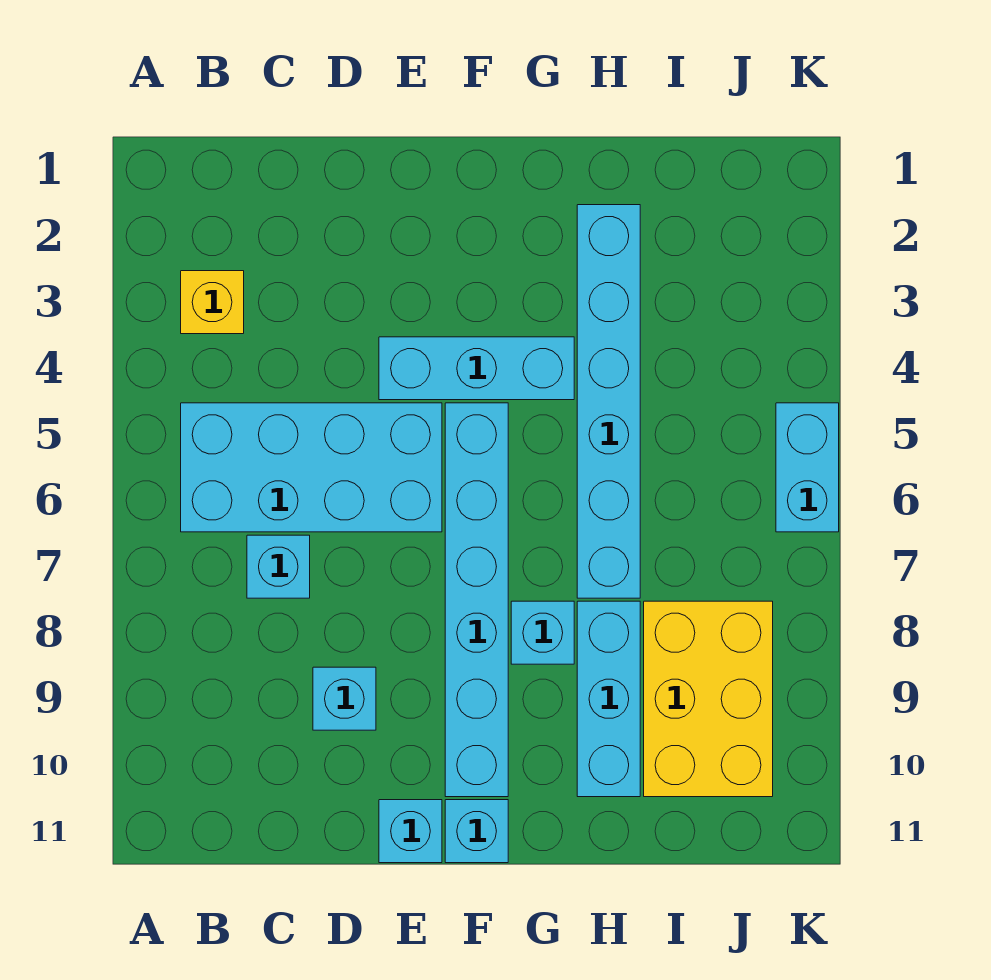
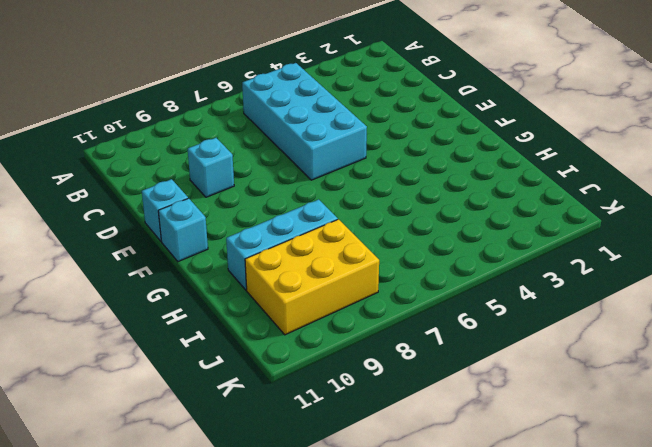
none -> yellow 1x1 brick [181,271,244,334]
none -> cyan 1x1 brick [247,535,310,598]
none -> cyan 1x3 brick [379,337,574,400]

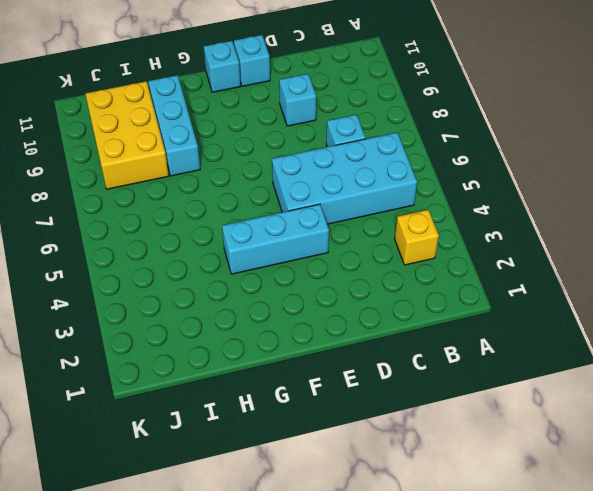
none -> cyan 1x6 brick [445,403,508,797]
none -> cyan 1x1 brick [511,601,574,664]
none -> cyan 1x6 brick [577,205,640,598]

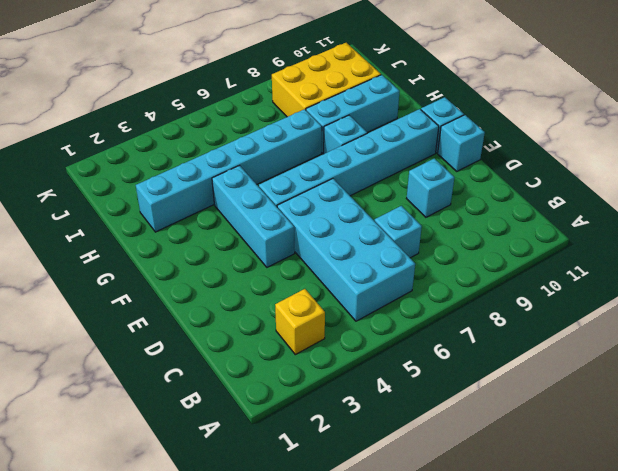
none -> cyan 1x2 brick [776,403,839,532]

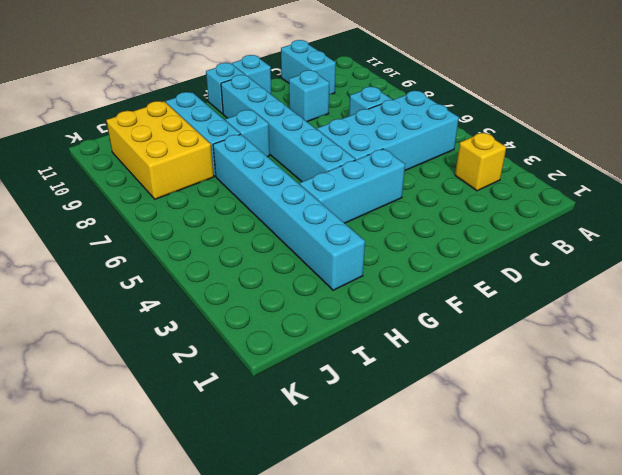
cyan 1x2 brick [281,40,336,94] -> cyan 1x2 brick moved to [776,403,839,532]

